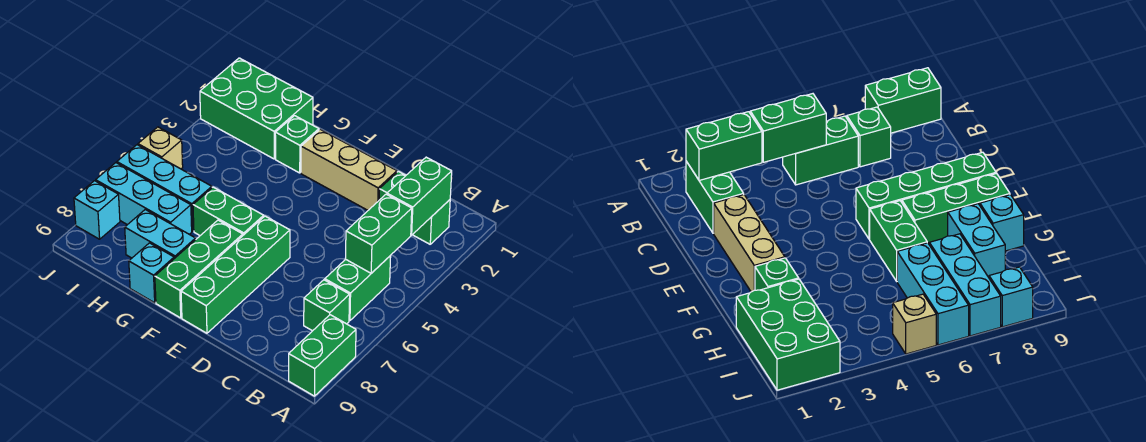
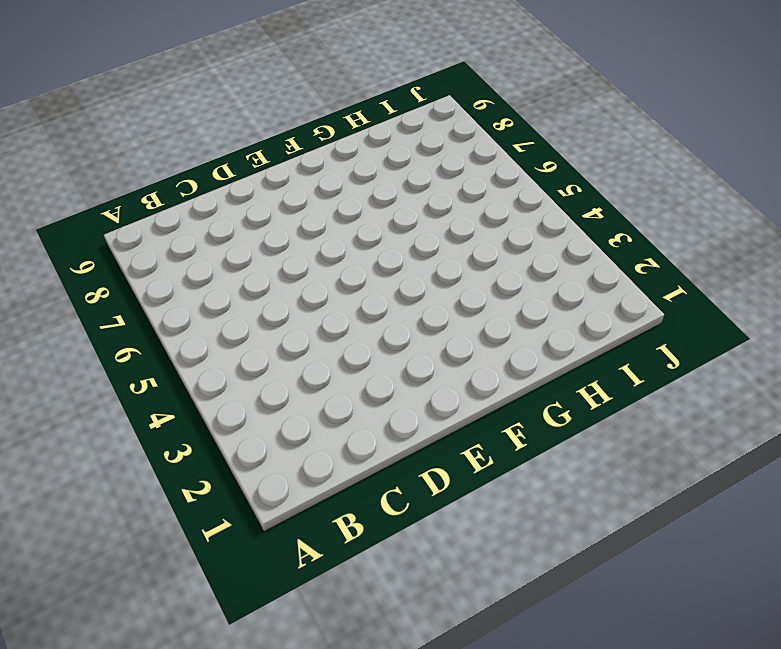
none -> green 1x2 brick [289,315,356,396]
none -> green 1x2 brick [379,171,450,244]
none -> green 1x2 brick [325,256,391,321]

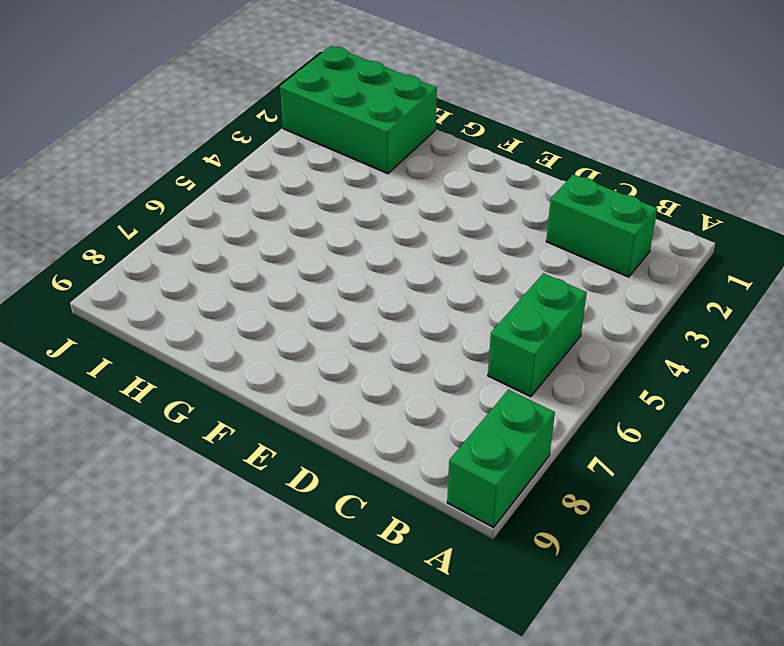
none -> green 1x1 brick [304,280,350,331]
none -> tan 1x3 brick [301,129,397,210]
none -> green 1x4 brick [181,216,290,333]

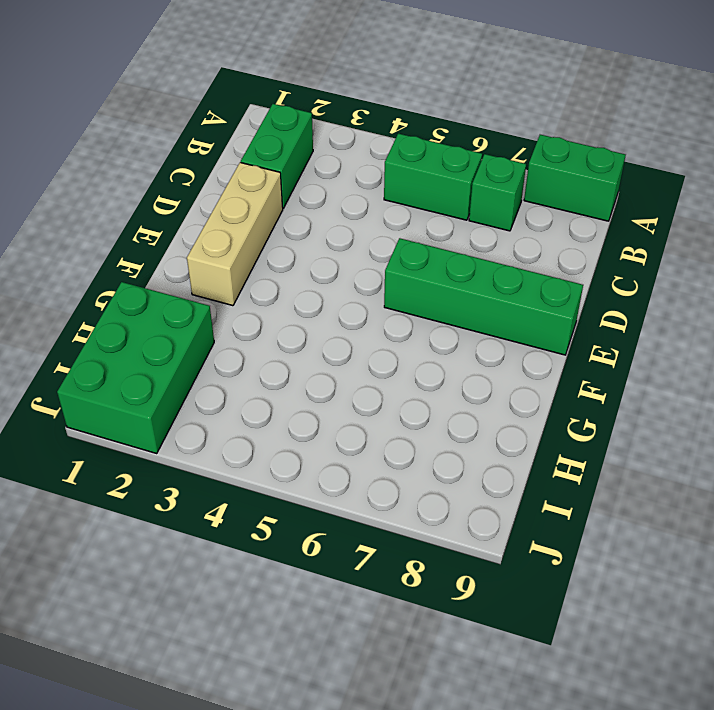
none -> green 1x2 brick [193,187,264,235]
none -> green 1x3 brick [155,220,243,318]
none -> green 1x1 brick [275,116,319,173]

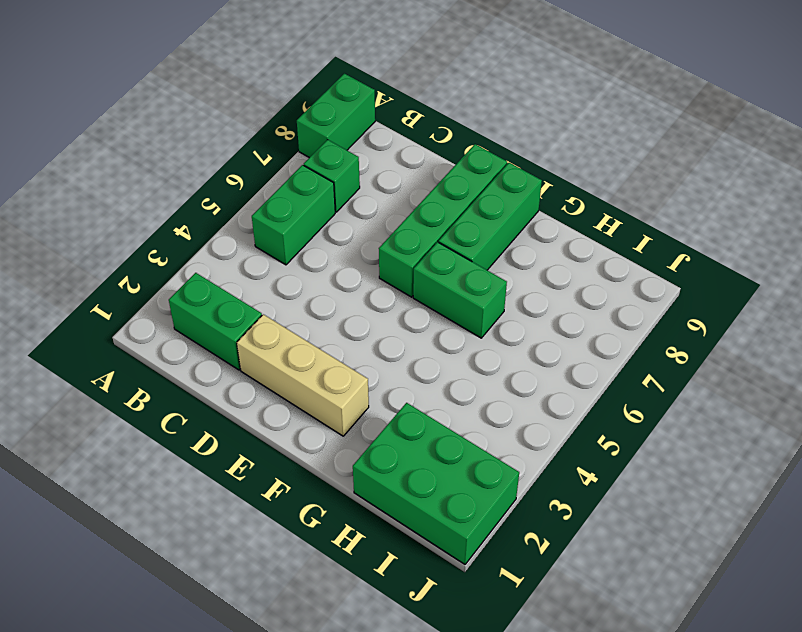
none -> green 1x1 brick [275,116,319,173]
none -> cyan 1x2 brick [125,210,196,259]
none -> cyan 1x1 brick [129,243,174,303]

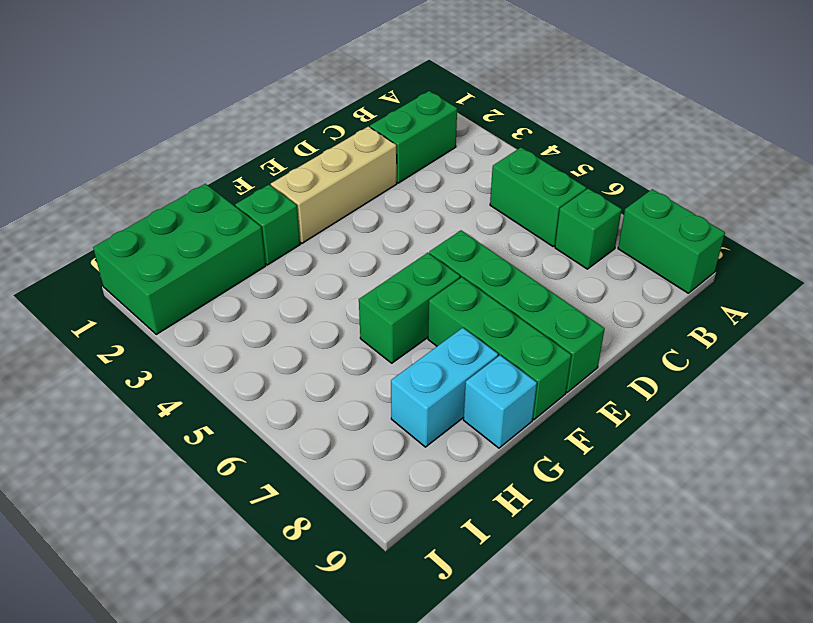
none -> cyan 1x3 brick [117,145,212,231]
none -> cyan 1x3 brick [96,163,192,234]
none -> tan 1x1 brick [138,127,183,169]

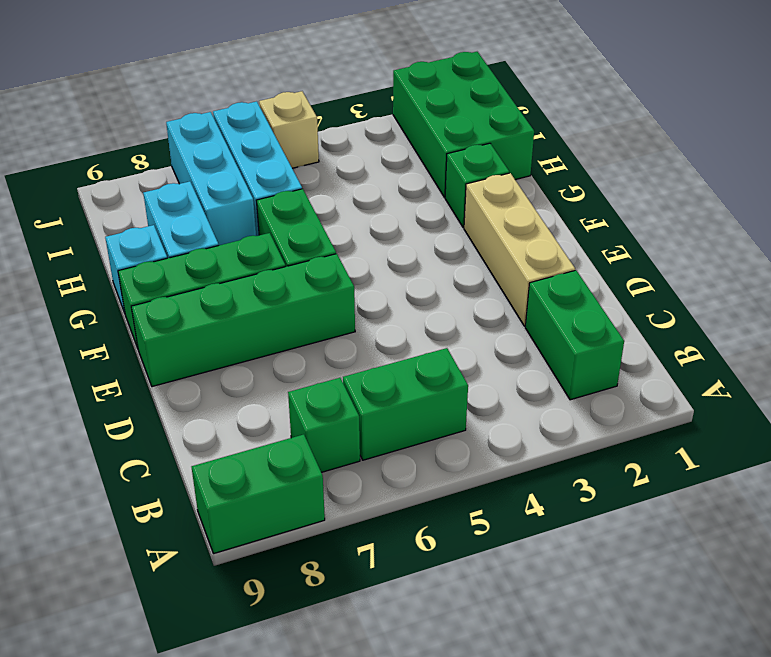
none -> cyan 1x1 brick [74,181,120,239]
none -> green 1x2 brick [387,157,452,235]
none -> green 1x2 brick [345,194,412,273]

